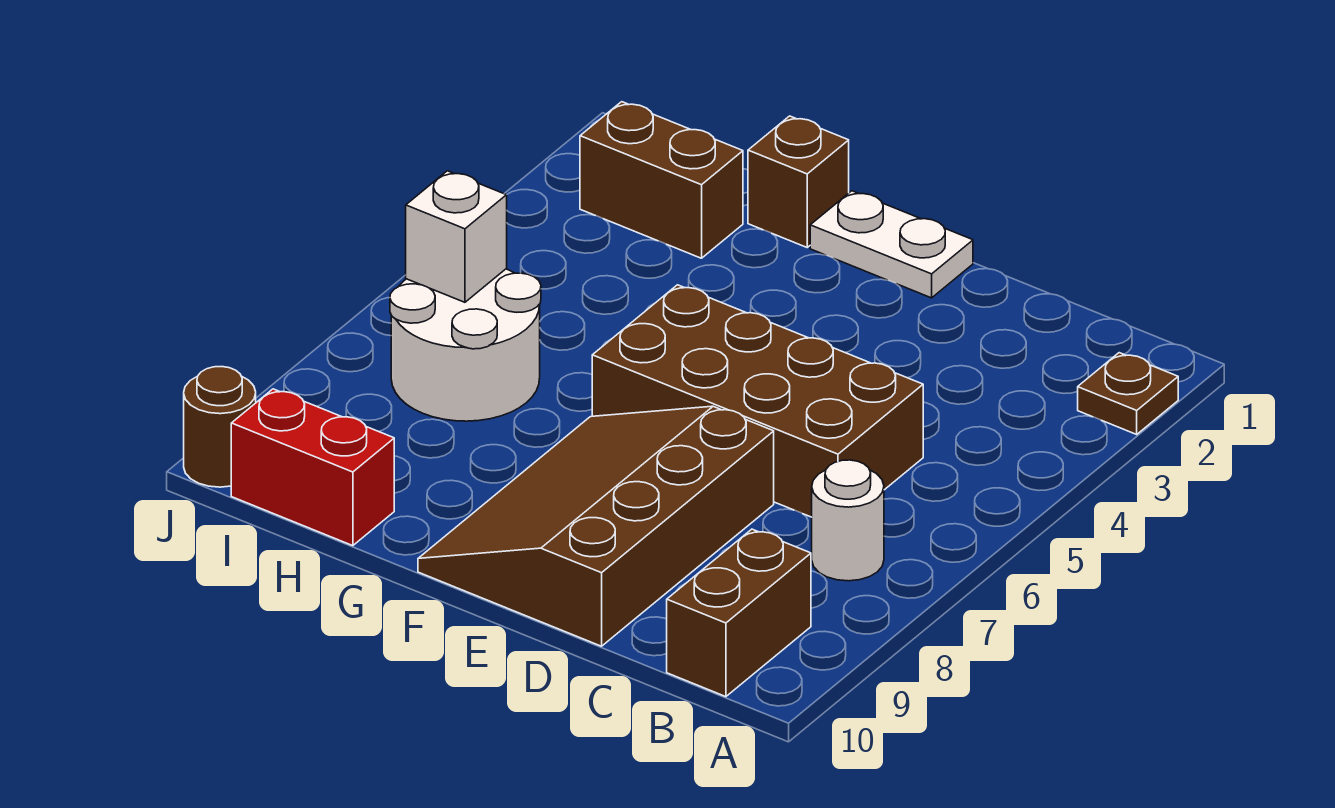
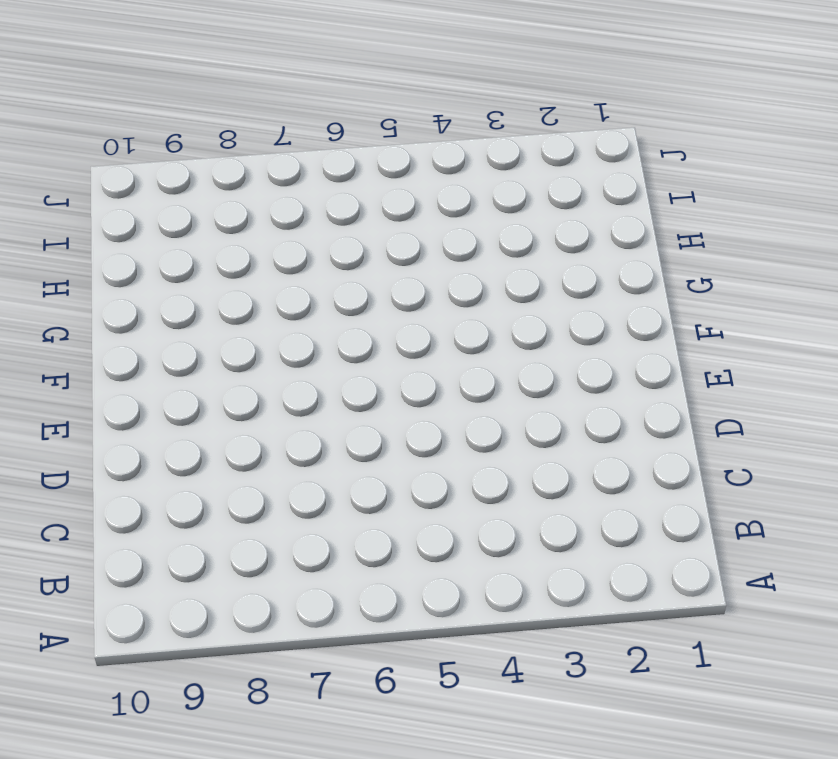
none -> brown 1x1 plate [1078,353,1178,434]
none -> white 1x1 round brick [812,460,884,581]
none -> brown 1x2 brick [667,529,811,697]

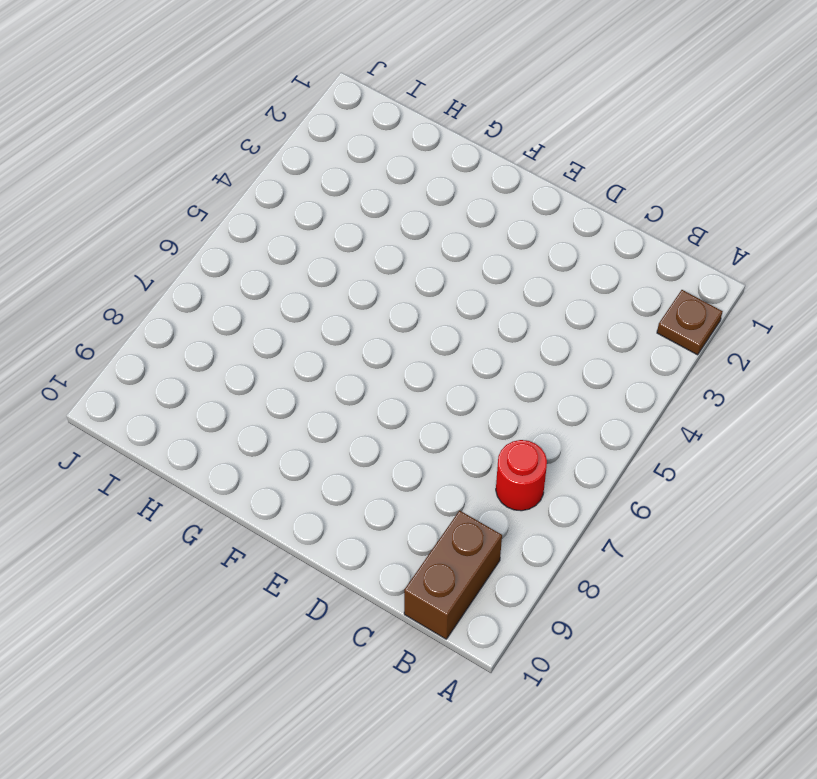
red 1x1 round brick [496,440,547,511] -> white 1x1 round brick [812,460,884,581]
none -> brown 2x4 brick [592,285,923,517]
none -> brown 3x4 slope [418,406,774,646]
none -> white 1x2 plate [810,191,973,298]

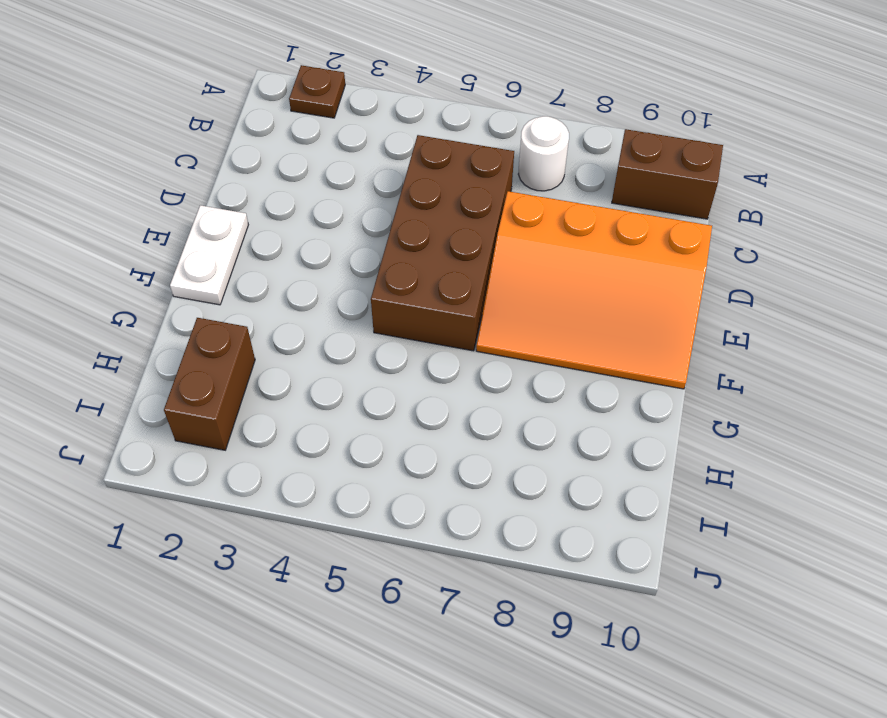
orange 3x4 slope [476,191,712,389] -> brown 3x4 slope [418,406,774,646]
none -> brown 1x1 brick [748,116,849,247]
none -> white 2x2 round brick [390,269,541,421]
none -> red 1x2 brick [231,389,394,546]

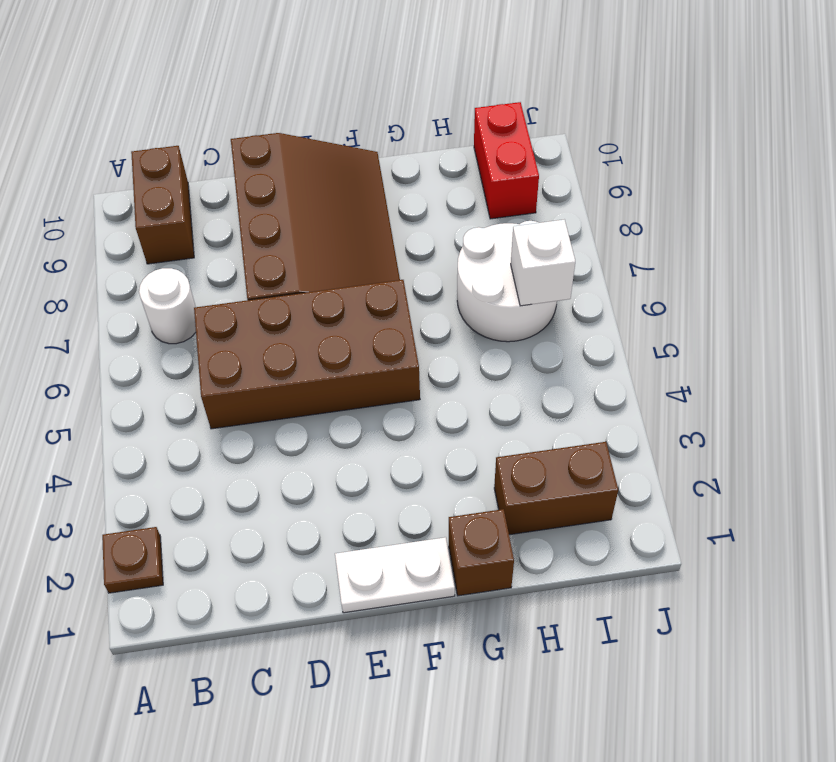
red 1x2 brick [474,102,539,219] -> red 1x2 brick turned to [231,389,394,546]
none -> brown 1x1 round brick [184,367,256,487]

